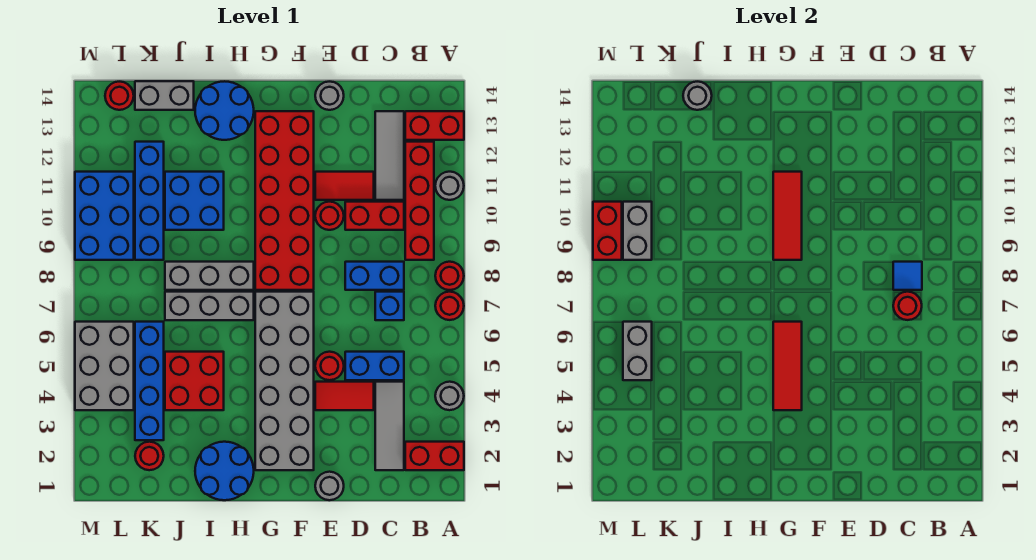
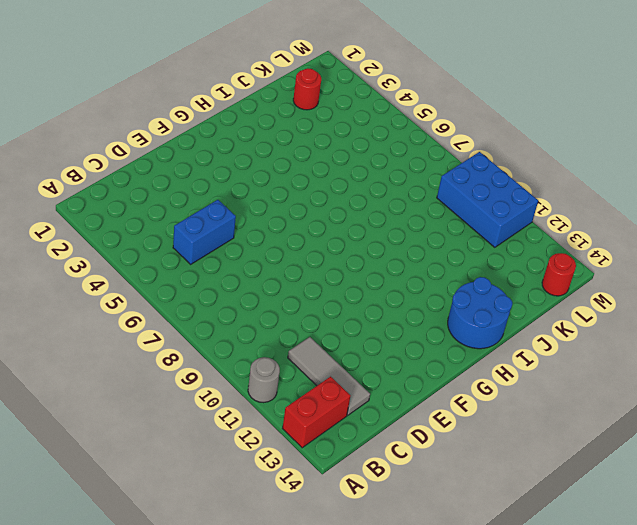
none -> red 1x2 brick [405,442,464,470]
none -> grey 1x1 round brick [435,382,464,410]
none -> red 1x1 round brick [435,292,464,320]
none -> red 1x1 round brick [435,262,464,290]

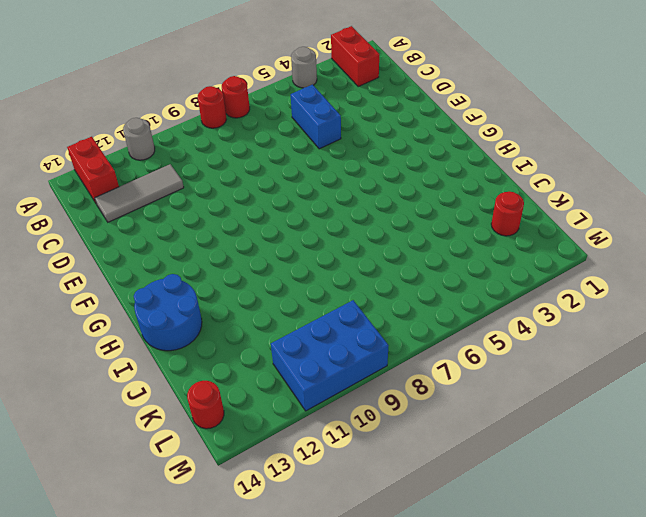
none -> red 1x4 brick [405,142,434,260]
none -> grey 1x3 tile [375,382,404,470]
none -> blue 1x1 brick [375,292,404,320]
none -> blue 1x2 brick [345,262,404,290]

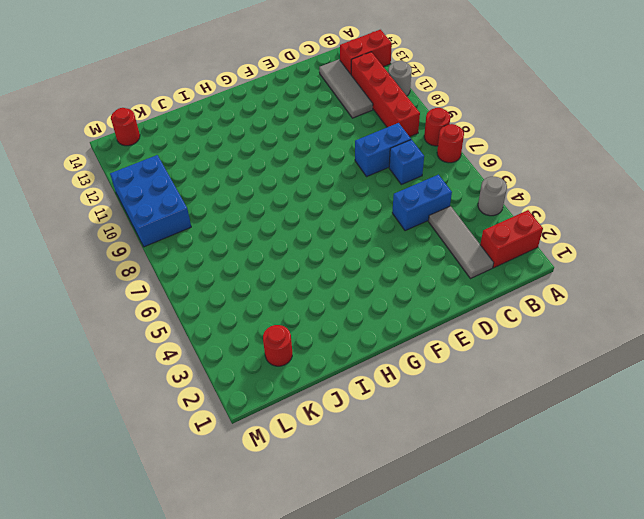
none -> red 1x2 brick [345,202,404,230]
none -> red 1x2 tile [315,382,374,410]
none -> red 1x2 tile [315,172,374,200]
none -> grey 1x1 round brick [315,472,344,500]

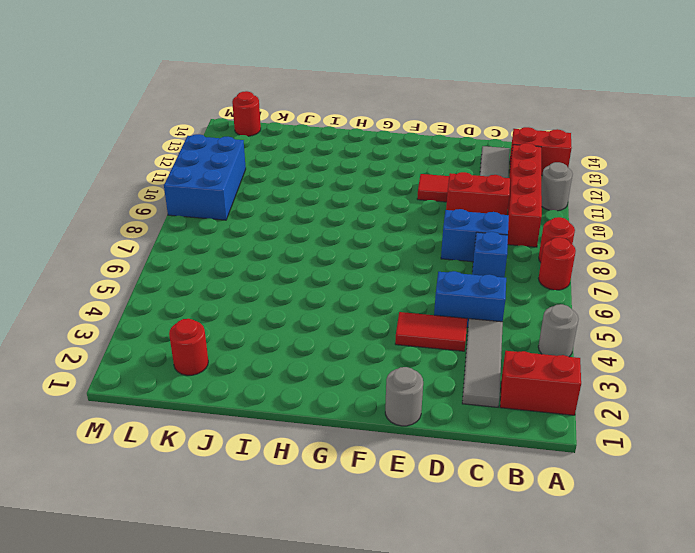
none -> red 1x1 round brick [315,352,344,380]
none -> red 1x1 round brick [315,202,344,230]
none -> grey 1x1 round brick [315,82,344,110]
none -> grey 2x6 brick [255,292,314,470]

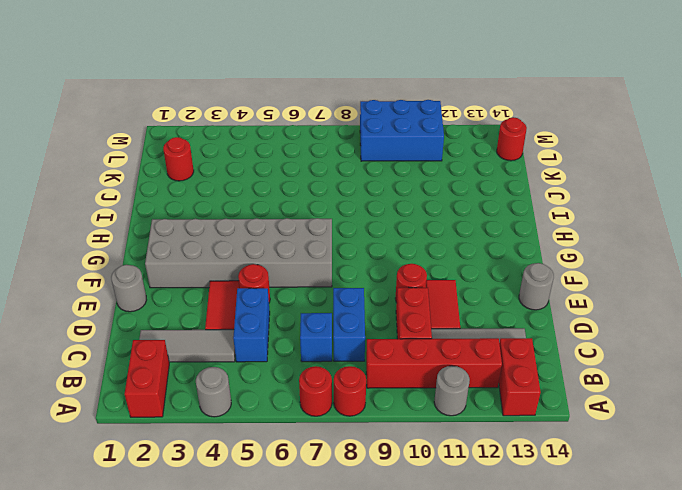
none -> red 2x6 brick [255,111,314,290]
none -> blue 2x2 round brick [195,442,254,500]
none -> grey 1x3 brick [165,292,254,320]
none -> grey 1x3 brick [165,262,254,290]

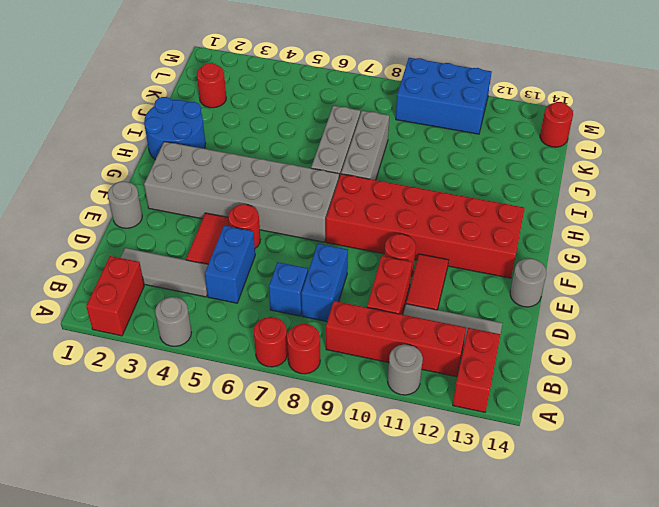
none -> blue 2x2 round brick [195,81,254,140]
none -> red 2x2 brick [165,352,224,410]
none -> blue 2x2 brick [165,172,224,230]
none -> grey 1x2 brick [135,81,194,110]

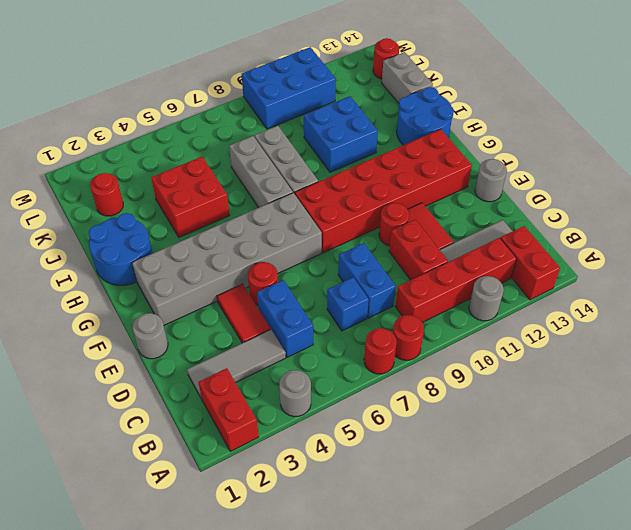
none -> blue 1x4 brick [135,322,164,440]
none -> blue 1x4 brick [135,142,164,260]
none -> grey 2x3 brick [75,322,134,410]
none -> red 1x1 round brick [893,292,922,320]

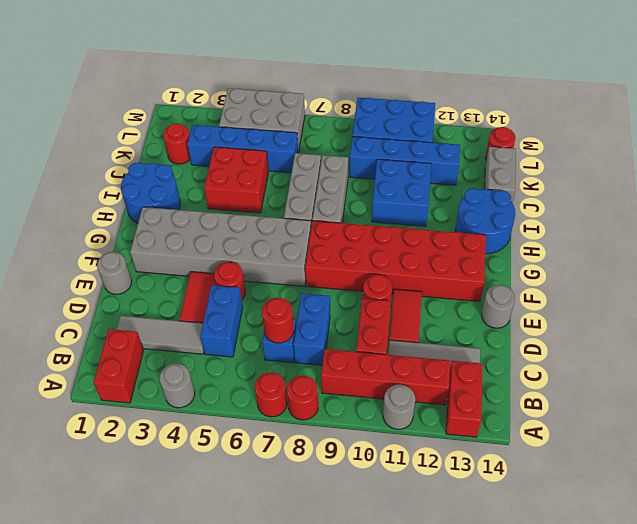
none -> blue 1x1 tile [893,262,922,290]
none -> red 1x3 tile [773,322,802,410]
none -> red 1x3 tile [773,172,802,260]
none -> grey 1x1 round brick [683,82,712,110]

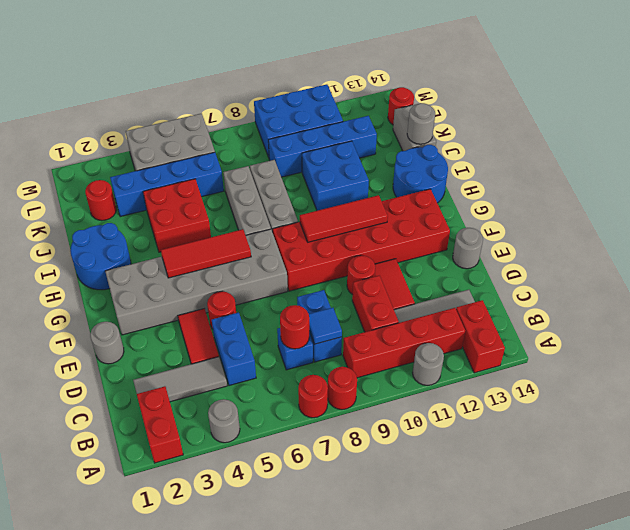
none -> grey 1x2 brick [623,322,652,380]
none -> grey 1x2 brick [623,202,652,260]
none -> red 1x2 brick [593,202,622,260]

